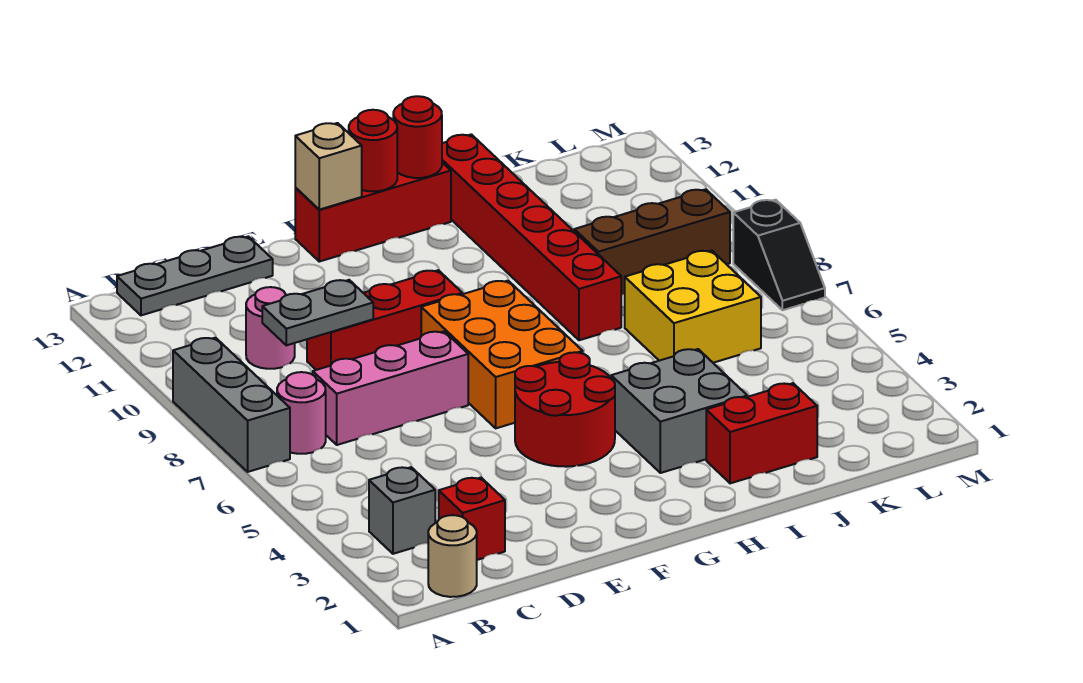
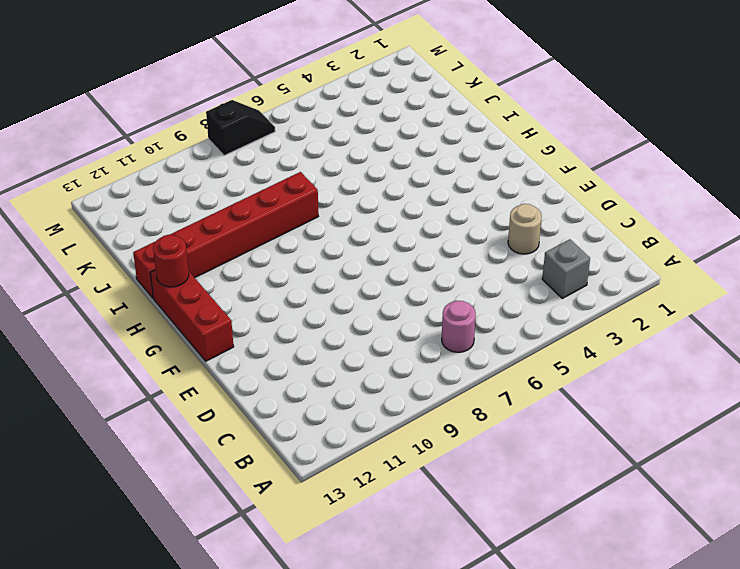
tan 1x1 round brick [508,204,542,254] -> tan 1x1 round brick moved to [428,515,477,597]
none -> grey 1x3 brick [173,338,290,472]
none -> grey 1x3 plate [117,236,273,315]
none -> red 1x1 brick [439,478,505,560]

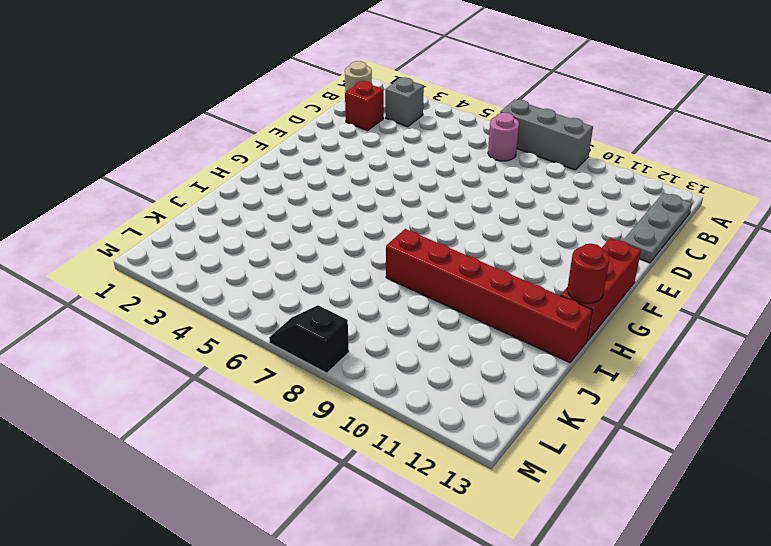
none -> pink 1x3 brick [313,331,468,445]
none -> pink 1x1 round brick [246,287,295,369]
none -> red 1x3 brick [307,270,462,370]

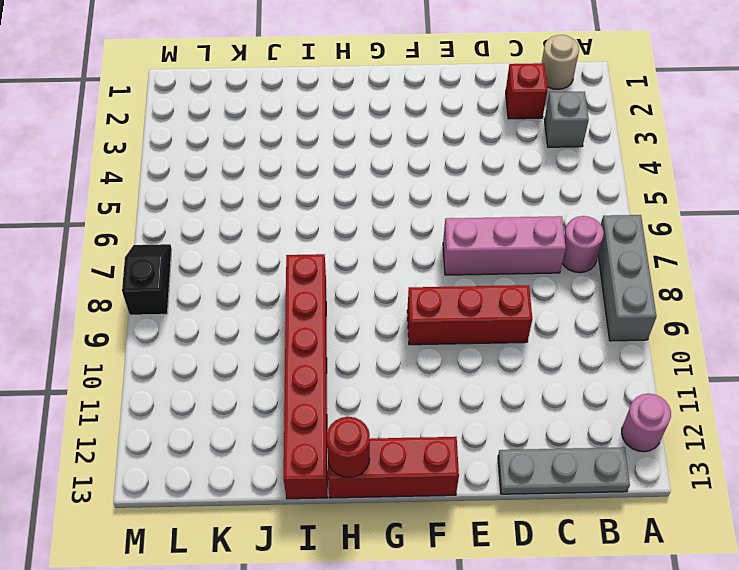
pink 1x1 round brick [622,394,671,452] -> pink 1x1 round brick moved to [246,287,295,369]
none -> red 2x2 round brick [515,352,615,467]
none -> orange 2x3 brick [421,281,583,428]
none -> grey 2x2 brick [611,349,747,473]

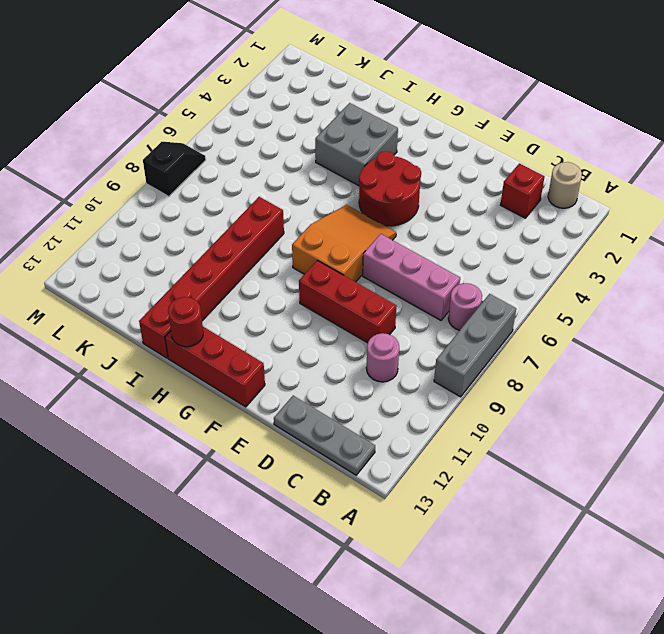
orange 2x3 slope [292,205,396,282] -> orange 2x3 brick [421,281,583,428]
none -> grey 1x1 brick [369,467,435,554]
none -> red 1x2 brick [706,383,817,483]
none -> yellow 2x2 brick [625,251,761,363]

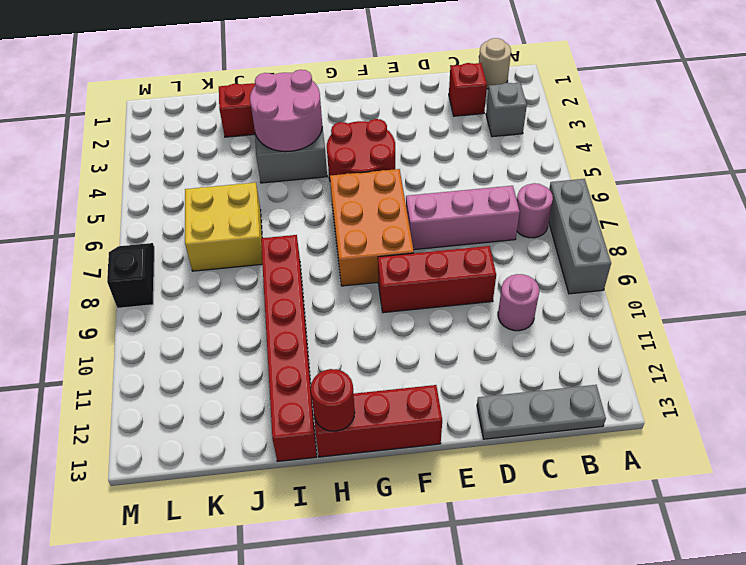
pink 2x2 round brick [250,70,322,152] -> none
none -> brown 1x3 brick [574,189,730,295]
none -> grey 1x2 plate [262,280,373,345]
none -> tan 1x1 brick [295,123,362,210]

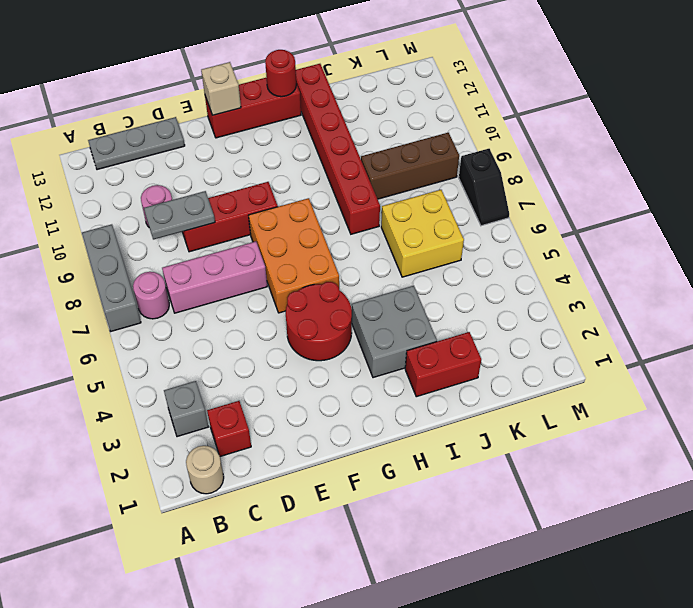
none -> red 1x1 round brick [349,110,397,191]

